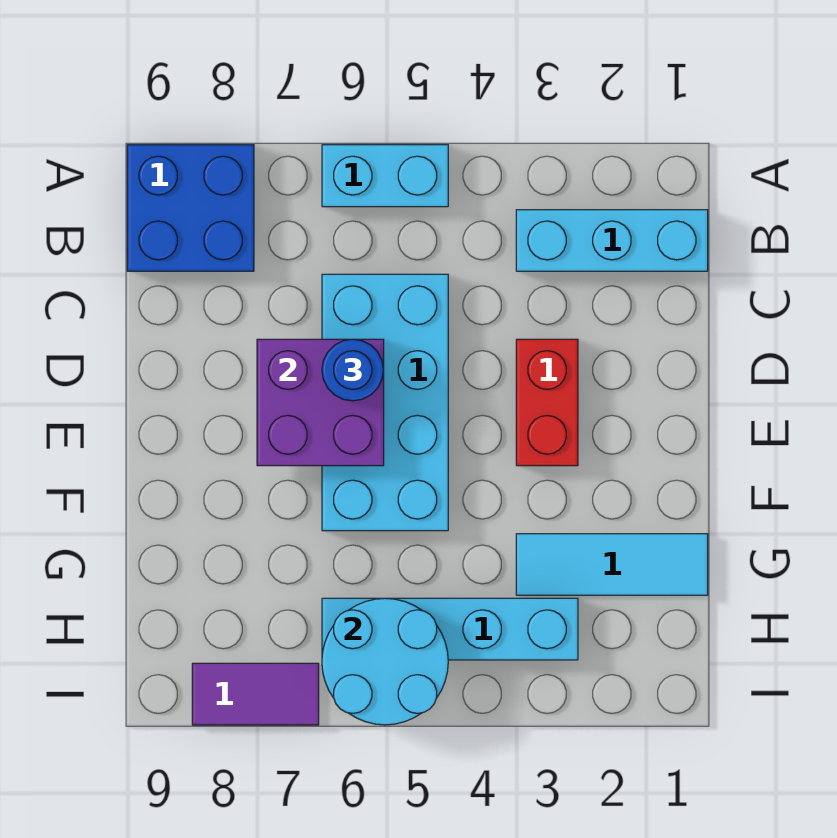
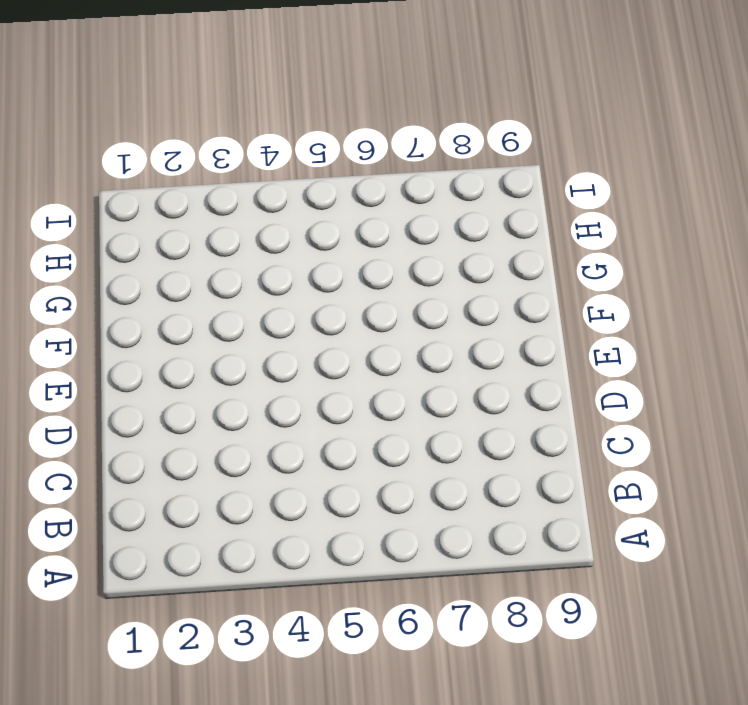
none -> cyan 1x2 brick [322,145,448,207]
none -> blue 2x2 brick [127,145,254,271]

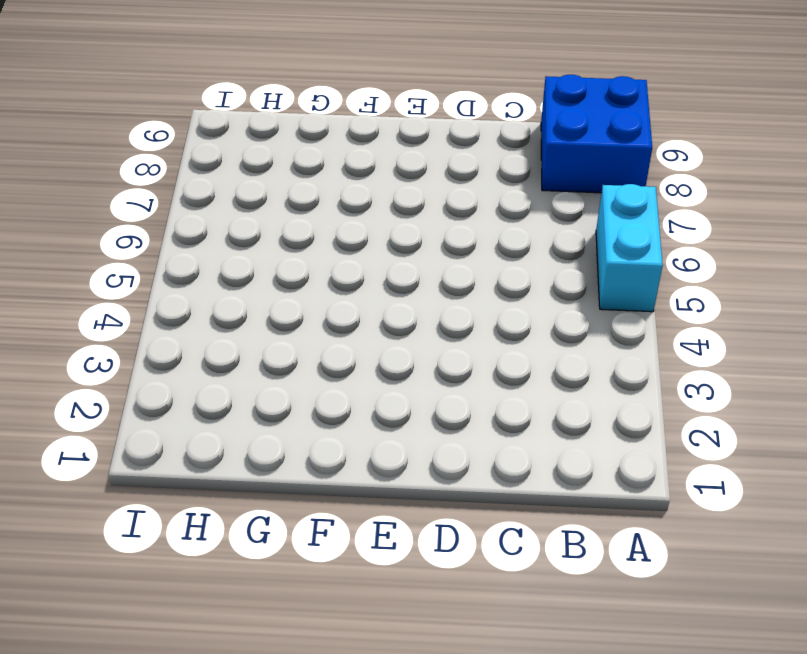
none -> cyan 1x3 brick [516,210,708,271]
none -> cyan 2x4 brick [322,274,448,531]

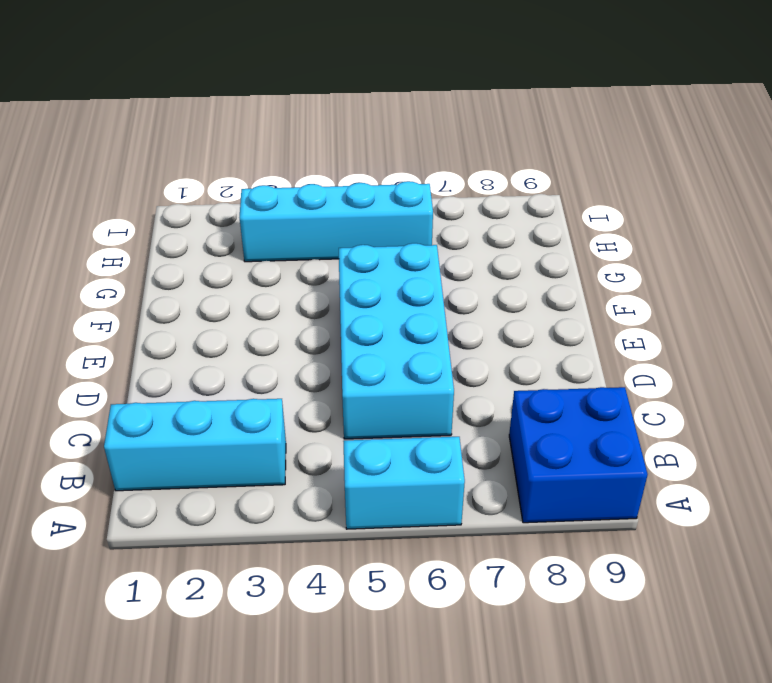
none -> red 1x2 brick [516,339,578,466]
none -> cyan 1x3 tile [516,534,708,595]

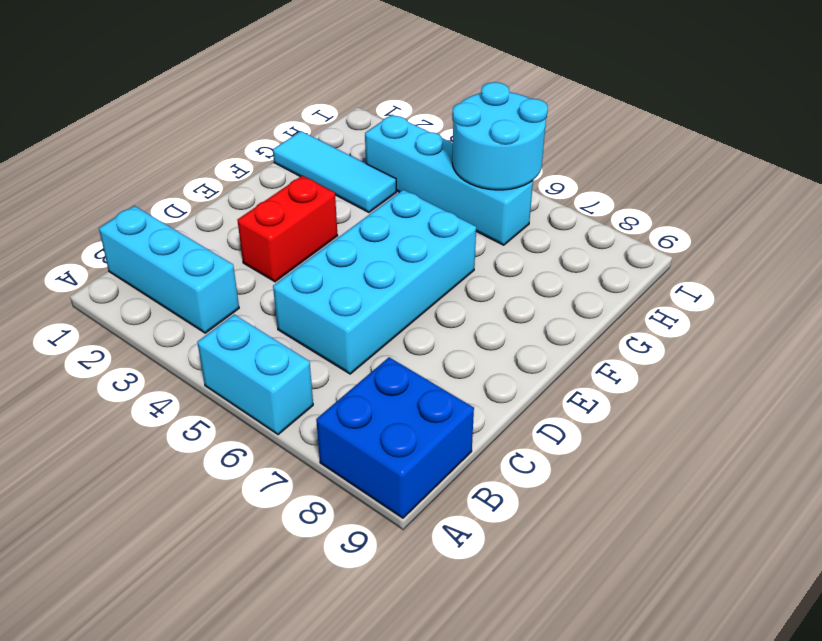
none -> purple 1x2 tile [192,663,319,725]
none -> purple 2x2 brick [257,339,384,466]

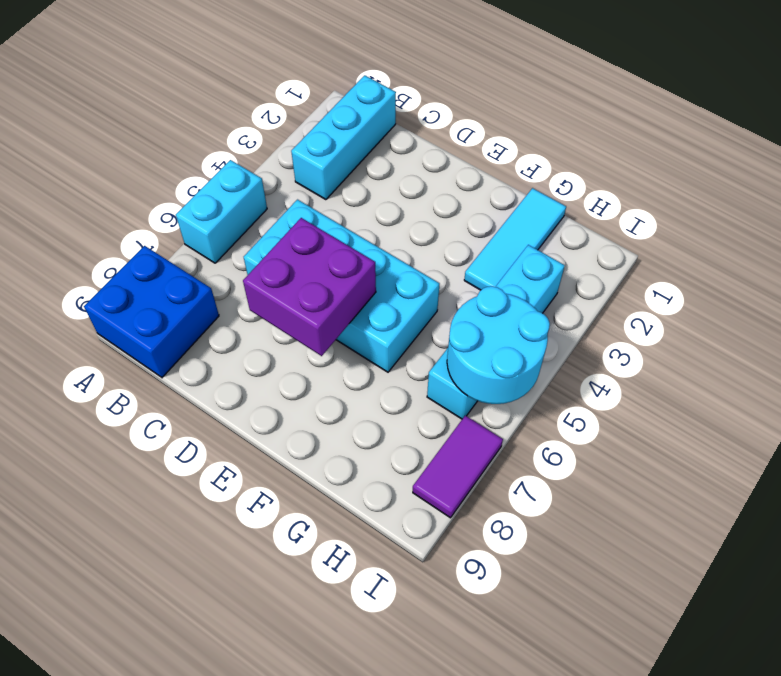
none -> red 1x2 brick [516,339,578,466]
none -> blue 1x1 round brick [322,339,384,401]

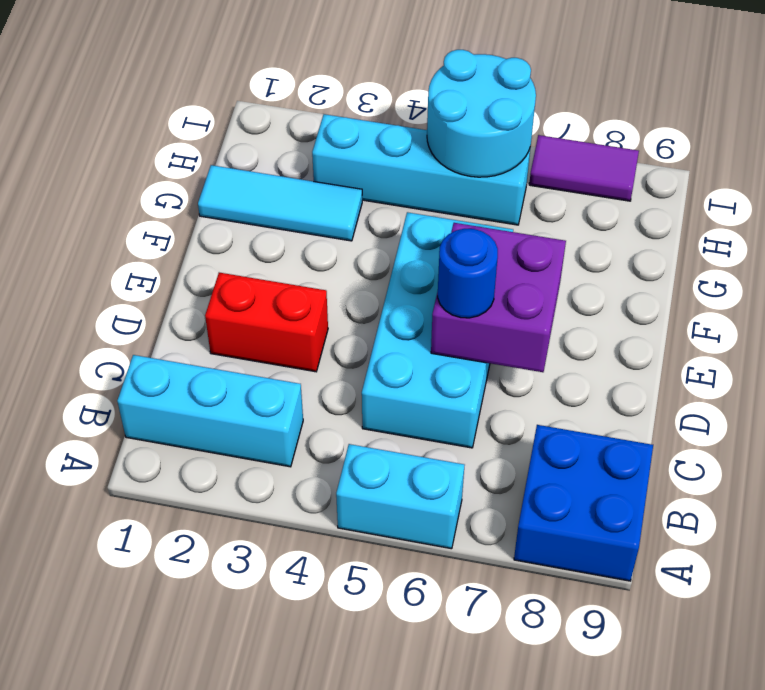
red 1x2 brick [205,273,328,372] -> red 1x2 brick turned to [516,339,578,466]

